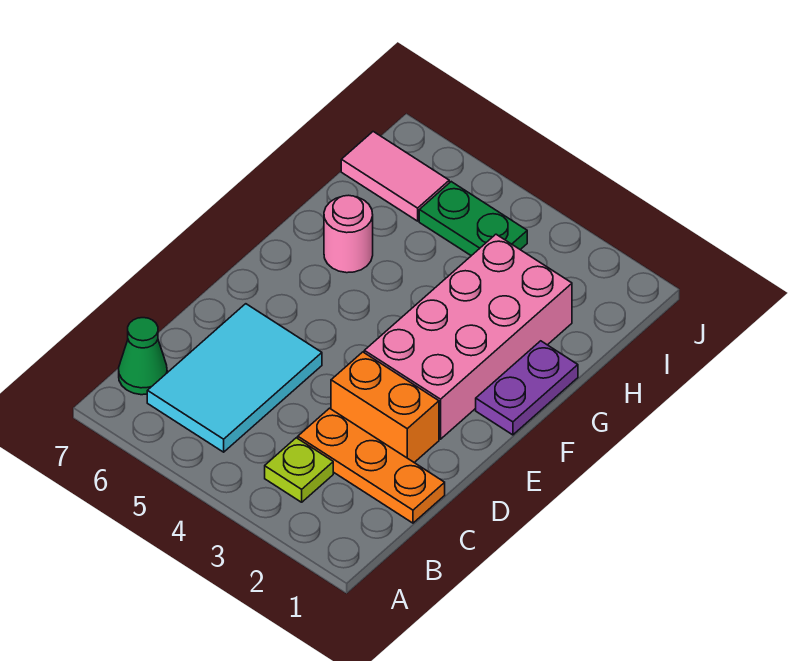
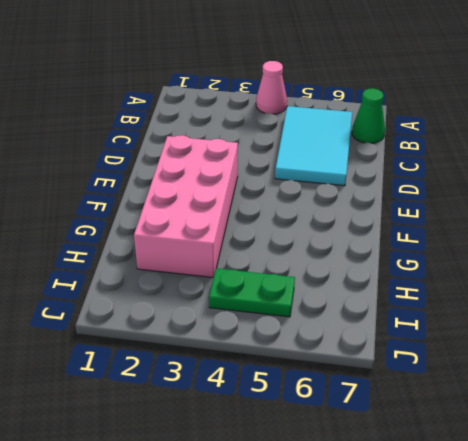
pink 1x1 cone [256,61,287,114] -> none
none -> lime 1x1 plate [265,438,333,502]
none -> orange 1x3 plate [298,408,445,523]

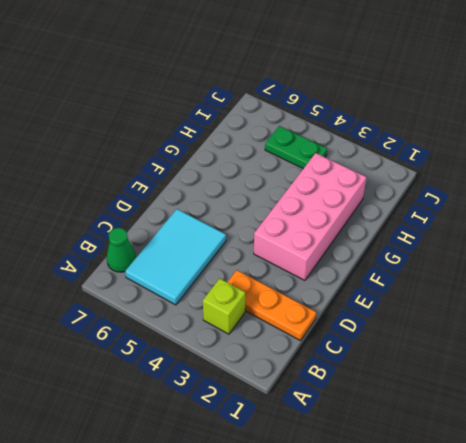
lime 1x1 brick [203,278,245,334] -> lime 1x1 plate [265,438,333,502]
none -> orange 1x2 brick [331,352,439,462]
none -> purple 1x2 plate [476,341,578,435]

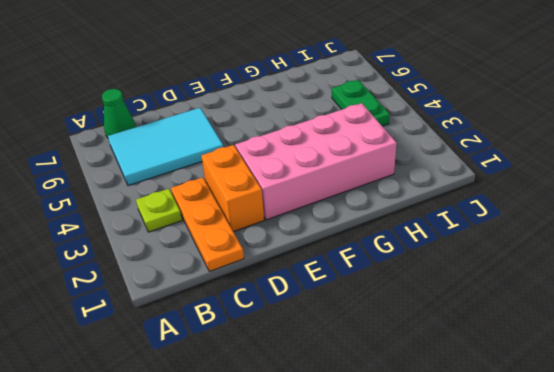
none -> purple 1x2 plate [476,341,578,435]
none -> pink 1x1 round brick [324,195,373,273]

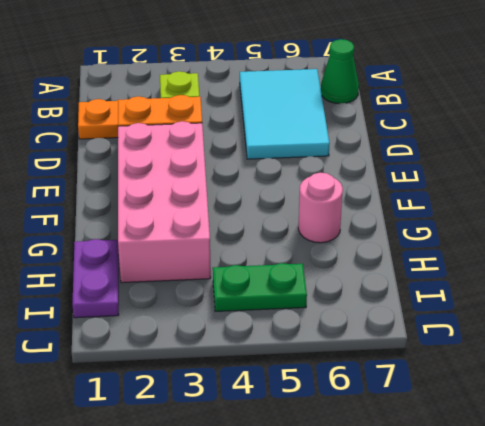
purple 1x2 plate [72,239,119,318] -> purple 1x2 plate moved to [476,341,578,435]
none -> pink 1x2 tile [341,132,449,221]

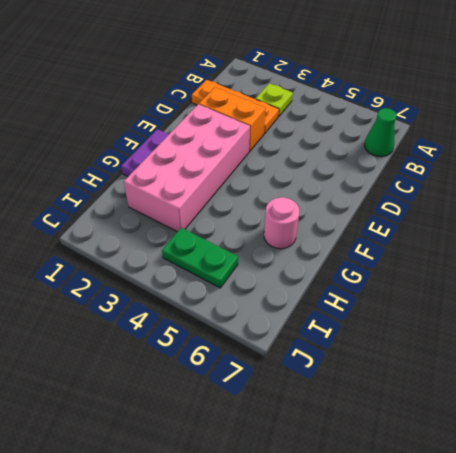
none -> cyan 2x3 tile [147,304,322,452]
none -> pink 1x2 tile [341,132,449,221]

